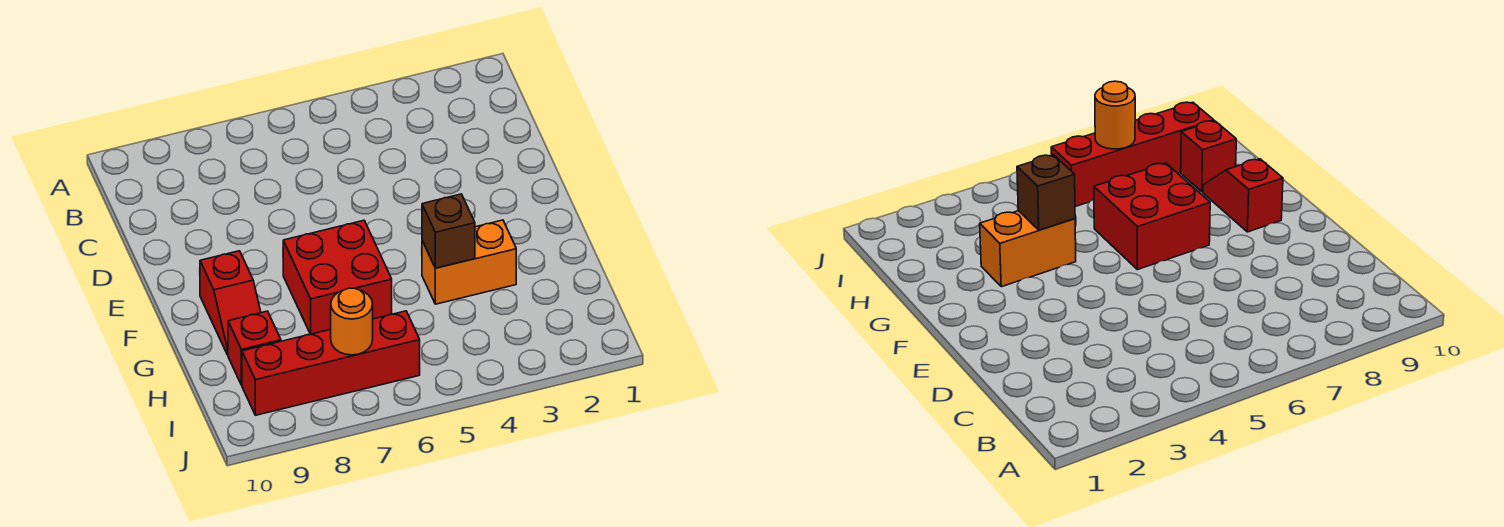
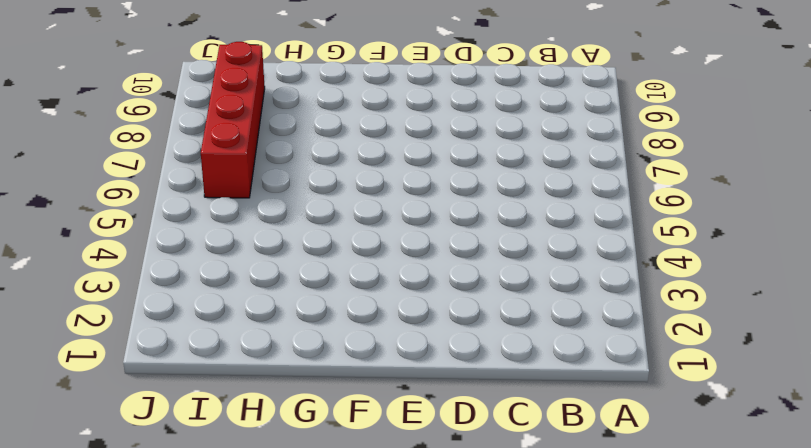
none -> red 2x2 brick [283,220,392,334]
none -> red 1x2 slope [200,251,261,355]

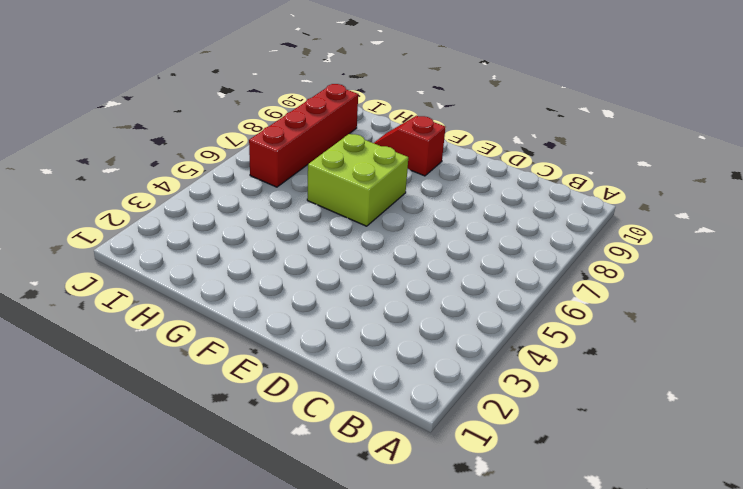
lime 2x2 brick [307,134,408,226] -> red 2x2 brick [283,220,392,334]
none -> orange 1x2 brick [422,220,516,304]
none -> red 1x1 brick [228,311,281,385]

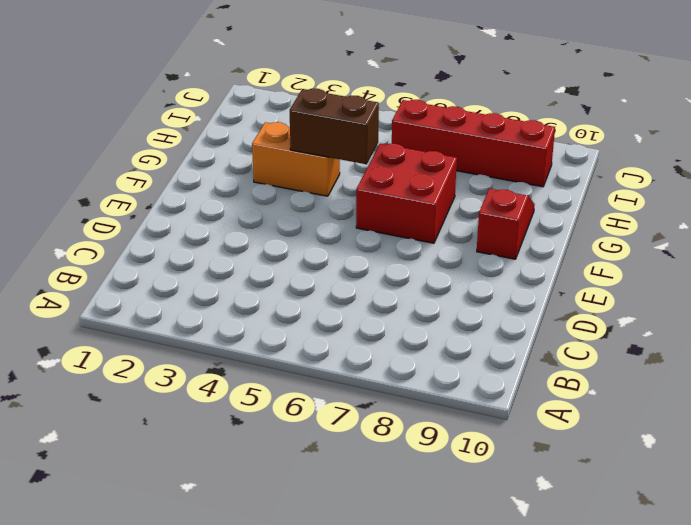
brown 1x2 brick [290,89,379,164] -> brown 1x1 brick [422,194,475,268]
none -> red 1x1 brick [228,311,281,385]
none -> orange 1x1 round brick [331,288,373,355]

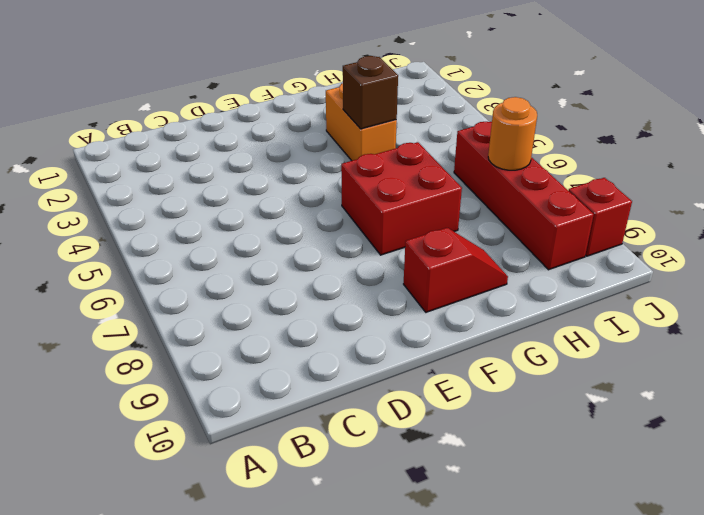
red 1x1 brick [568,178,632,256] -> red 1x1 brick moved to [228,311,281,385]

